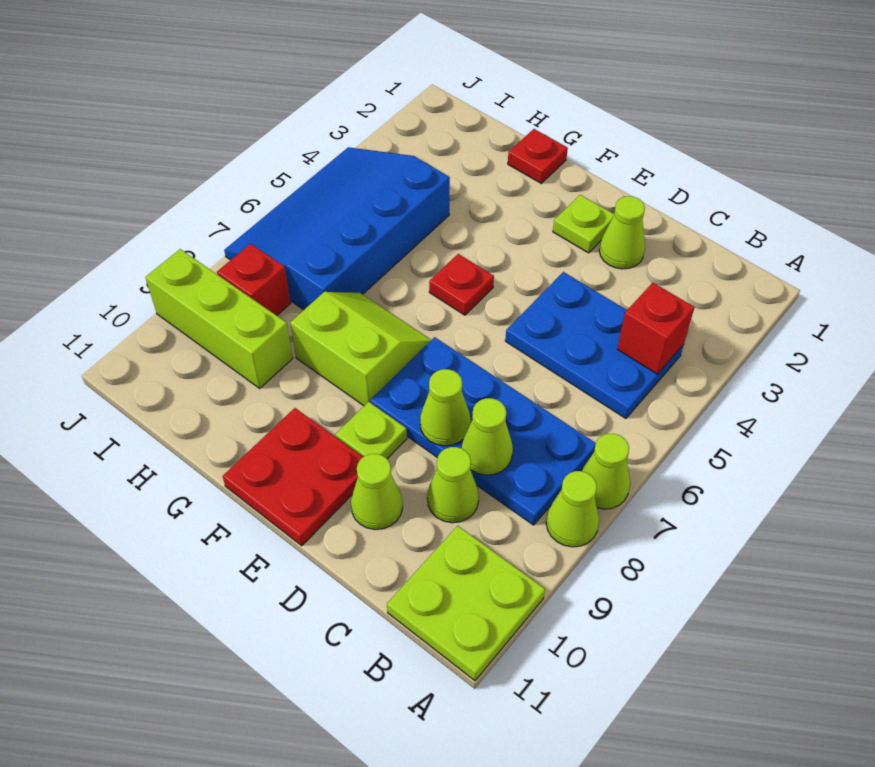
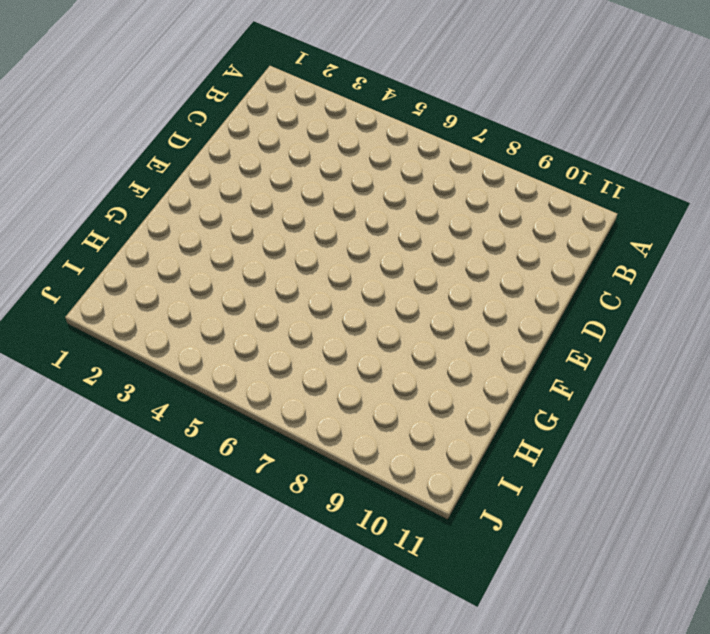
none -> lime 1x1 cone [582,434,630,509]
none -> lime 1x1 cone [546,471,599,547]
none -> lime 2x2 plate [387,526,545,681]

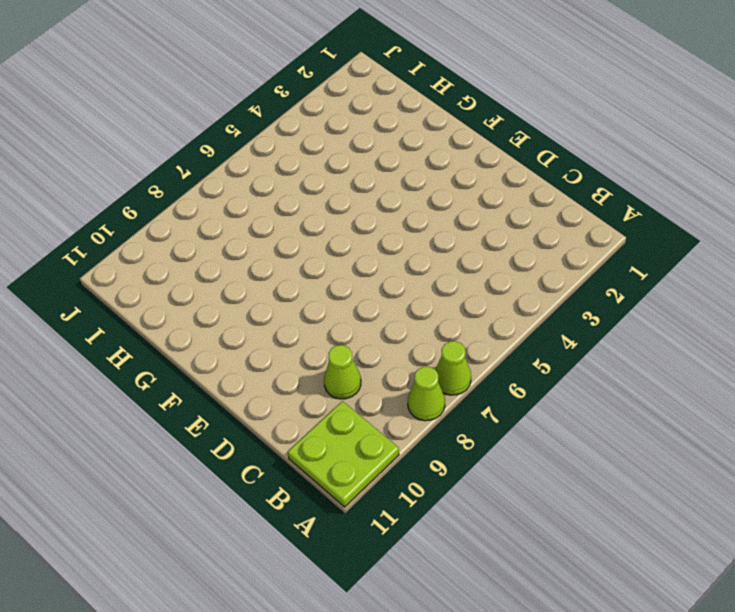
none -> blue 2x3 plate [505,272,684,419]
none -> blue 2x4 plate [370,337,596,525]
none -> lime 1x1 cone [599,196,645,269]

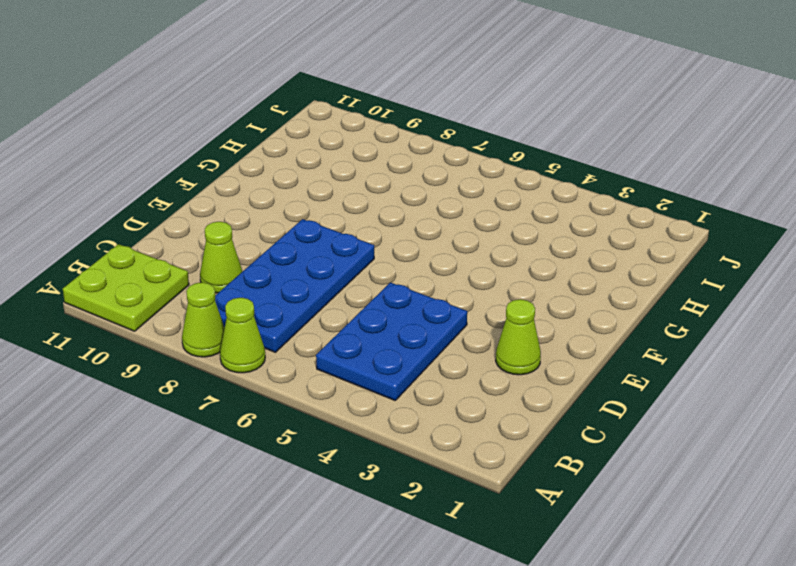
none -> lime 1x1 cone [351,454,403,529]
none -> lime 1x1 plate [553,195,614,253]
none -> lime 1x1 plate [335,402,407,459]

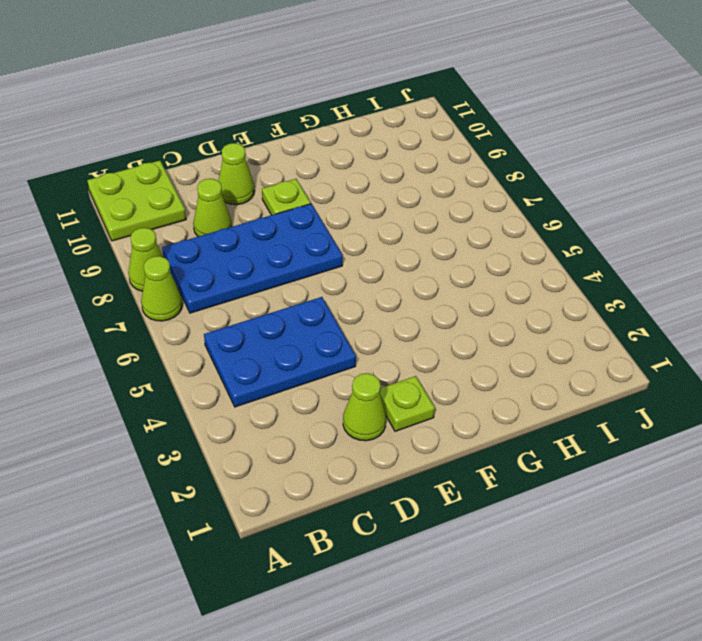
none -> red 2x2 plate [223,408,363,546]
none -> red 1x1 plate [429,254,494,315]
none -> lime 2x2 slope [290,292,431,406]

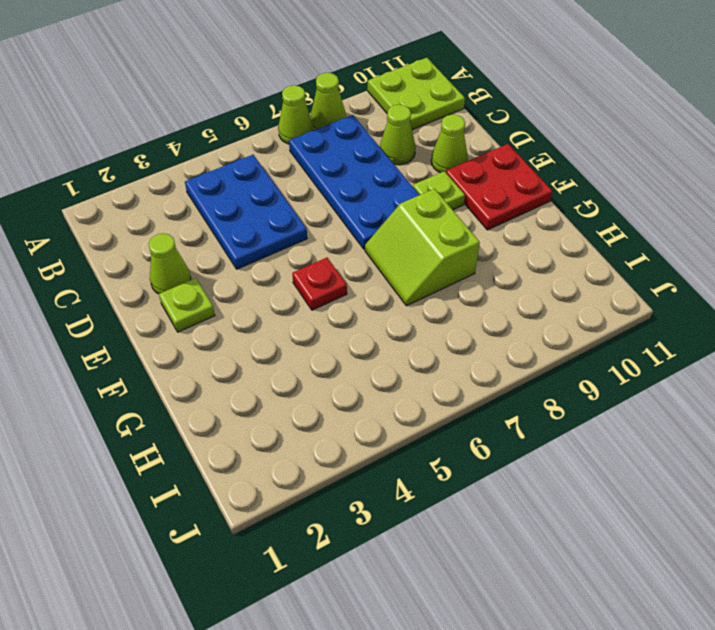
none -> red 1x1 plate [508,129,568,183]
none -> blue 3x4 slope [224,147,450,310]
none -> lime 1x3 brick [145,249,293,388]

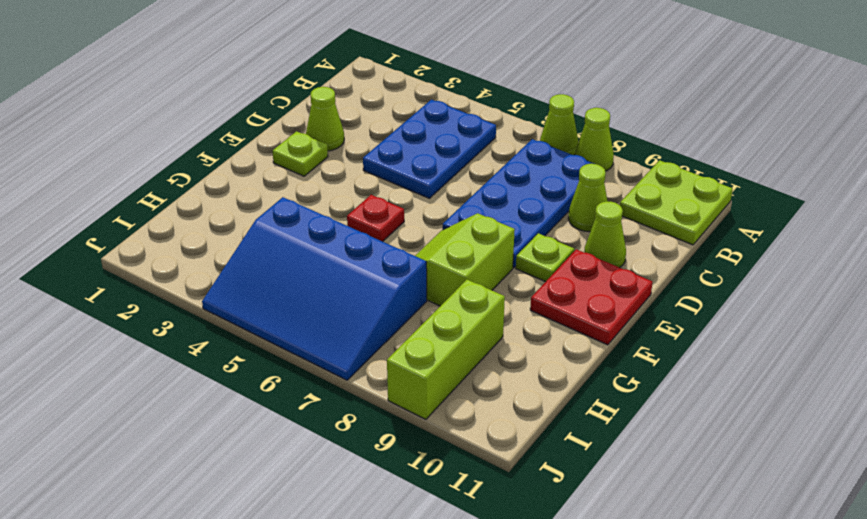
none -> red 1x1 plate [508,129,568,183]
none -> red 1x1 brick [217,244,291,316]
none -> red 1x1 brick [617,283,695,374]

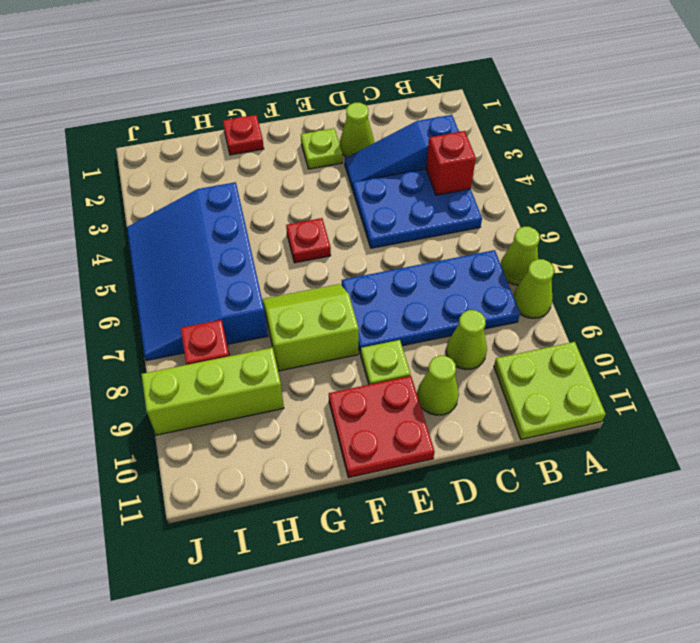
blue 1x3 slope [345,115,459,190] -> none
none -> lime 1x1 cone [462,398,513,475]
none -> lime 1x1 cone [420,369,471,446]

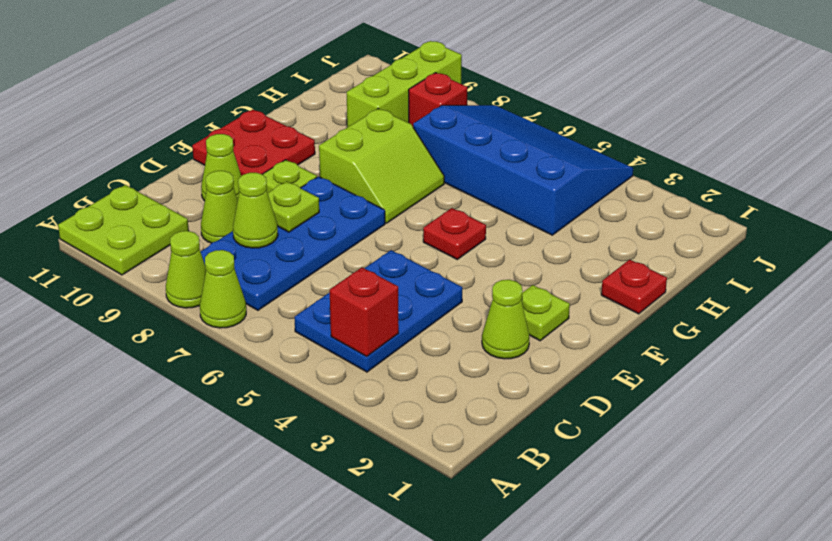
lime 1x1 plate [268,181,319,232] -> lime 1x1 cone [420,369,471,446]

